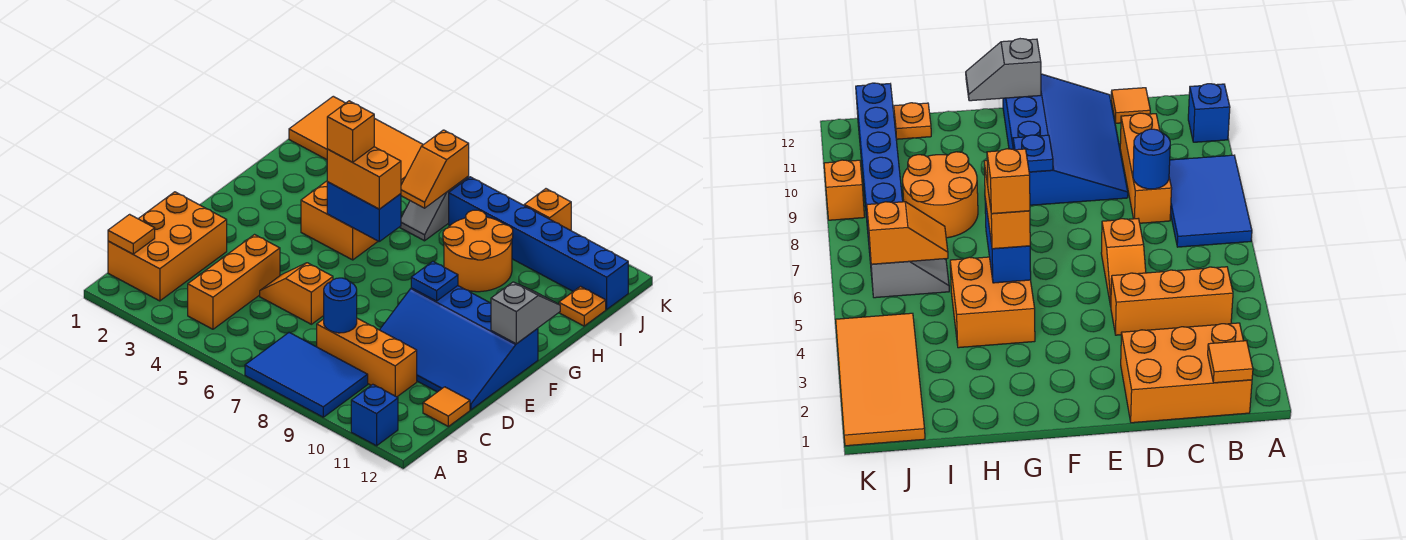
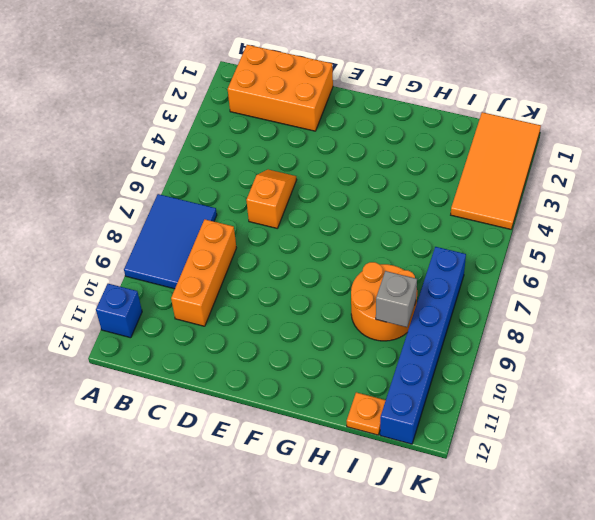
grey 1x1 brick [376,271,417,327] -> none
none -> orange 1x3 brick [188,235,280,329]
none -> orange 1x1 tile [423,387,470,426]
none -> blue 3x4 slope [380,286,538,410]

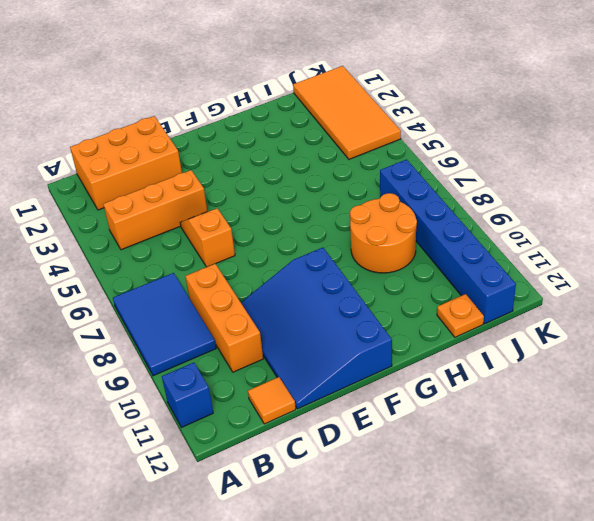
none -> orange 2x2 brick [301,181,378,260]
none -> grey 1x2 slope [400,176,469,241]
none -> orange 1x1 brick [524,189,571,230]

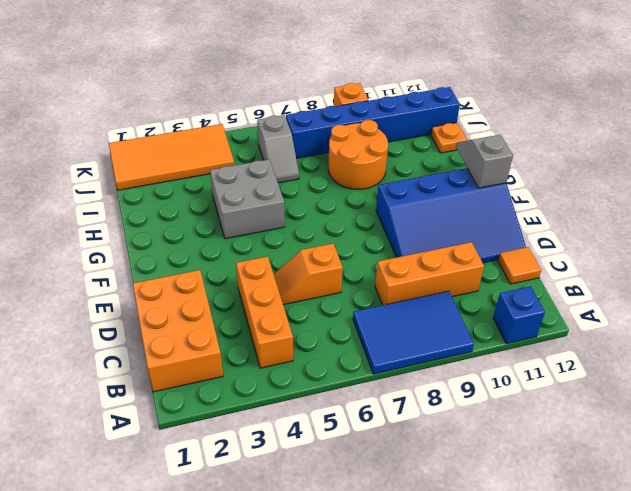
grey 2x2 brick [210,160,285,239] -> orange 2x2 brick [301,181,378,260]
none -> orange 1x1 tile [108,214,155,254]
none -> blue 1x1 round brick [324,278,357,333]
none -> blue 1x1 plate [411,261,458,301]

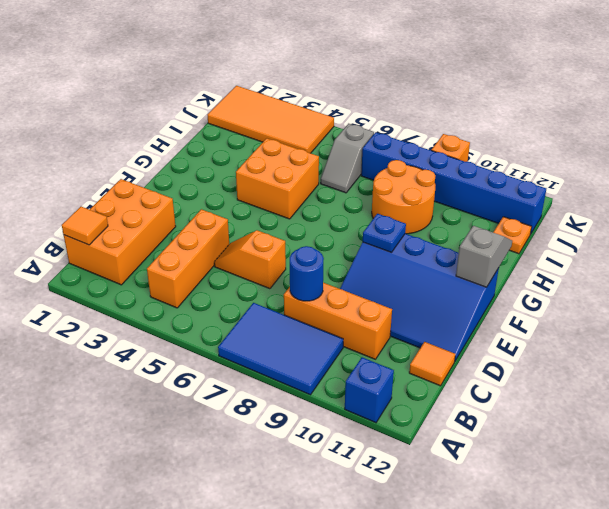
none -> blue 1x2 brick [327,182,401,241]
none -> orange 1x2 slope [401,130,469,208]
none -> orange 1x2 brick [327,147,401,209]

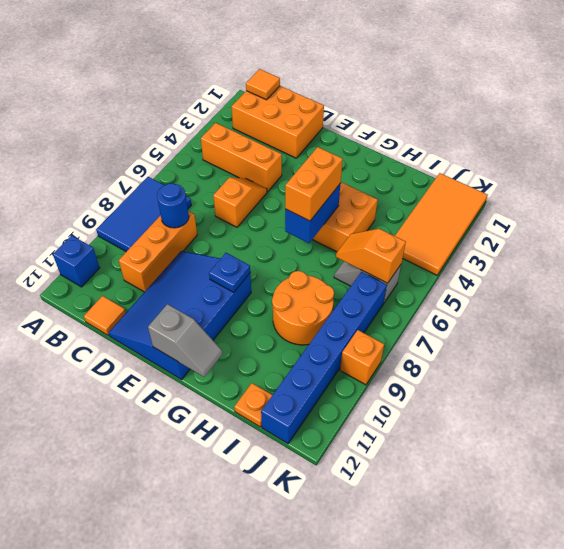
none -> orange 1x1 brick [327,101,374,162]

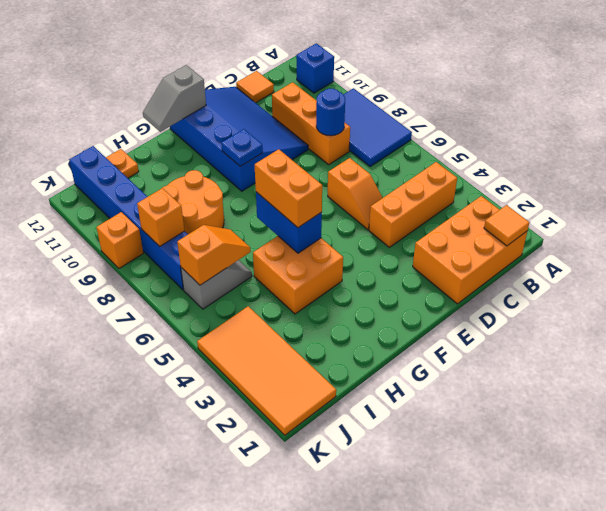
orange 1x1 brick [137,188,184,246] -> orange 1x1 brick moved to [327,101,374,162]

